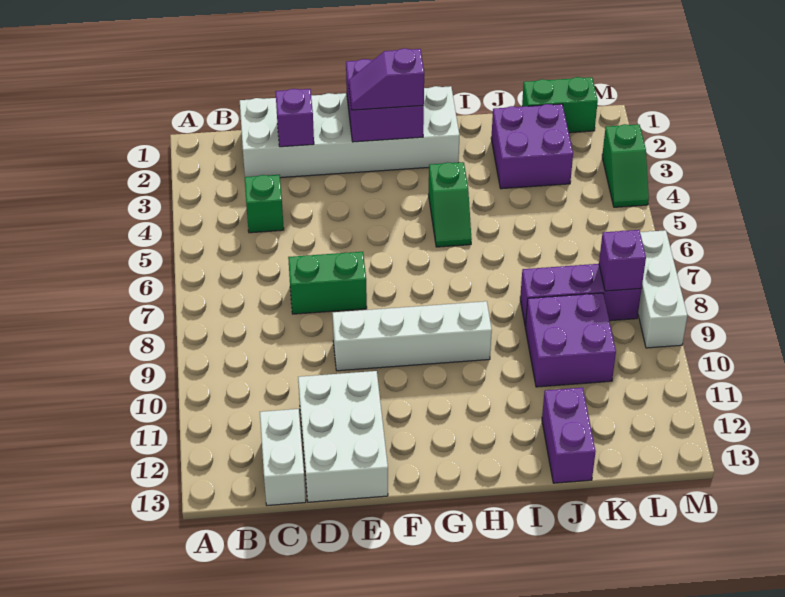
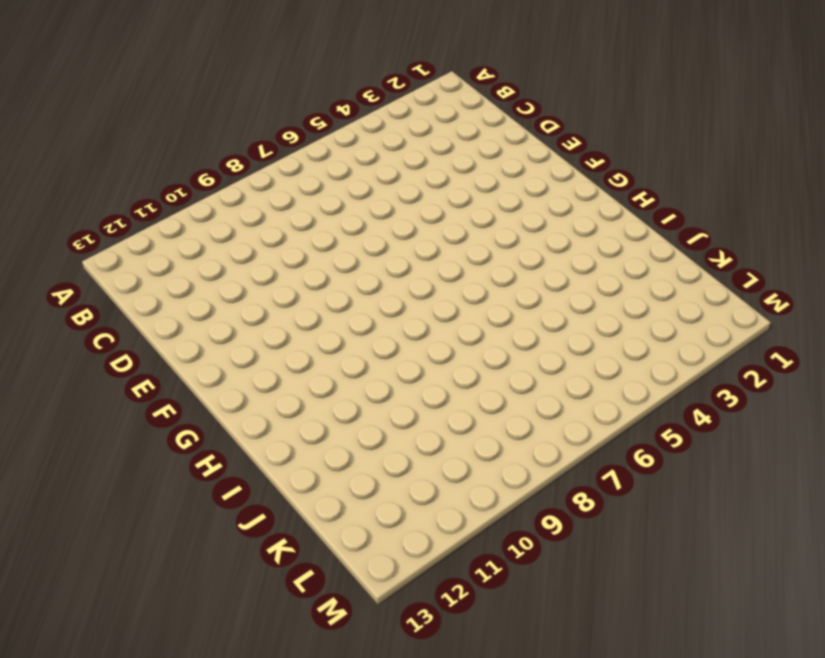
none -> white 2x6 brick [240,86,459,178]
none -> green 1x1 brick [245,175,284,233]
none -> white 1x2 brick [260,409,306,505]

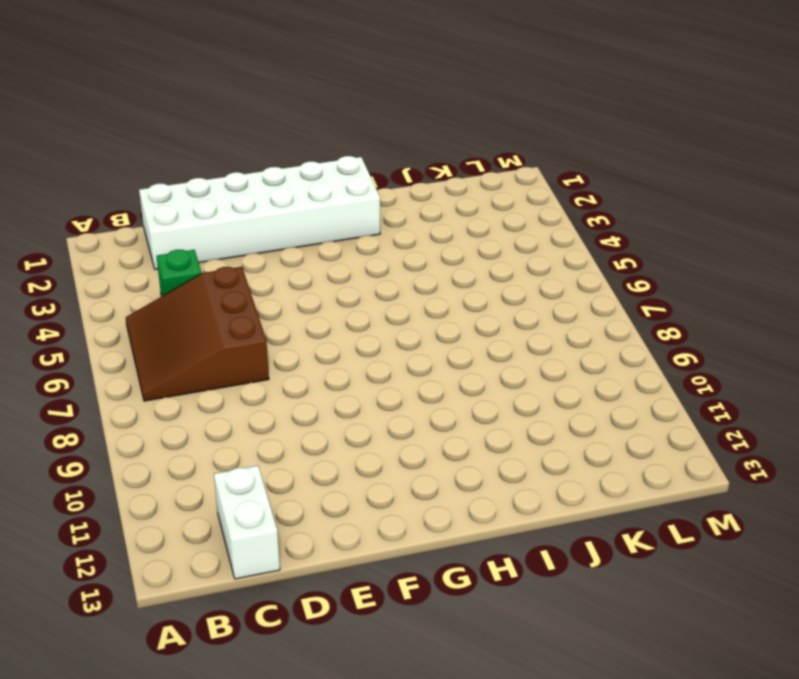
brown 3x3 slope [126,267,269,401] -> green 1x2 brick [288,252,367,314]
none -> white 2x3 brick [298,371,388,502]
none -> white 1x4 brick [333,301,492,371]
none -> green 1x2 slope [428,162,472,247]

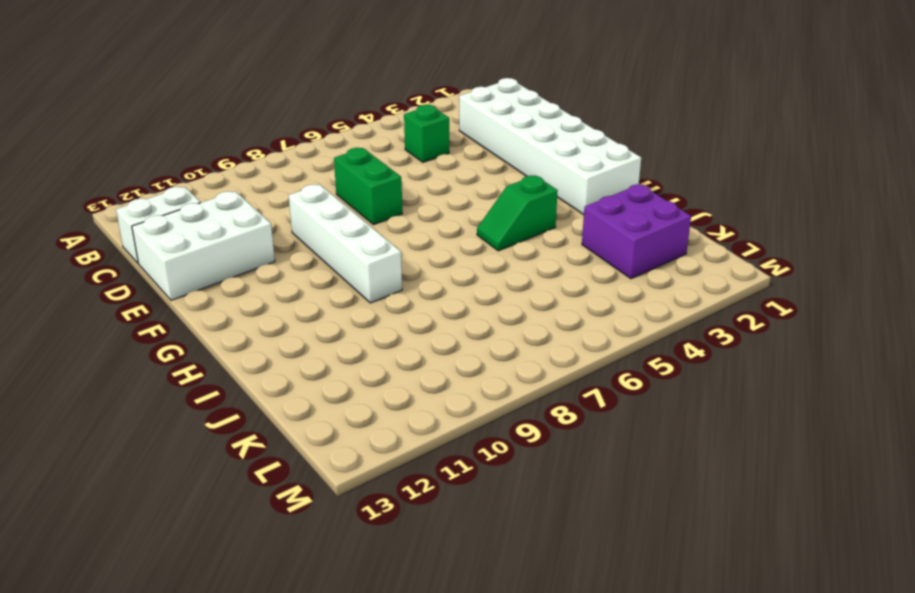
none -> purple 1x3 brick [520,264,641,326]
none -> purple 2x2 brick [525,293,616,387]
none -> purple 1x2 brick [542,388,596,483]

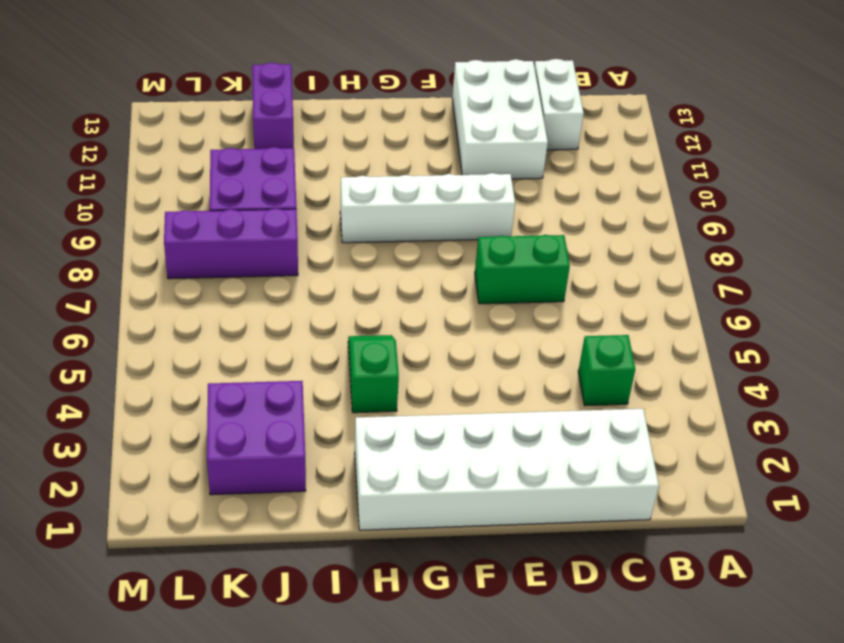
none -> green 1x2 brick [522,77,598,133]
none -> green 1x2 slope [602,124,649,207]
none -> white 1x3 brick [638,230,687,348]

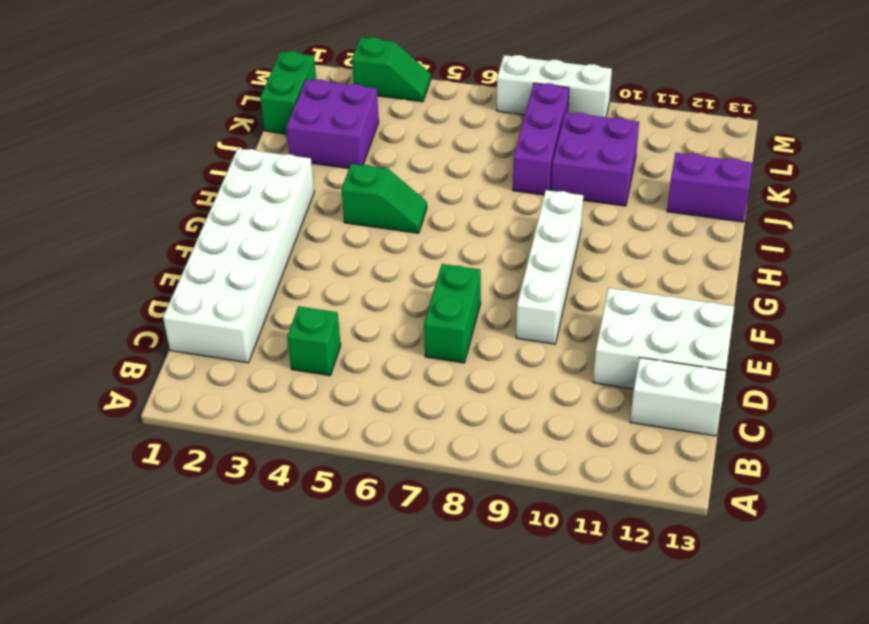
none -> purple 1x1 brick [275,89,314,147]
none -> purple 2x2 brick [346,59,424,142]
none -> purple 1x1 brick [599,230,646,291]

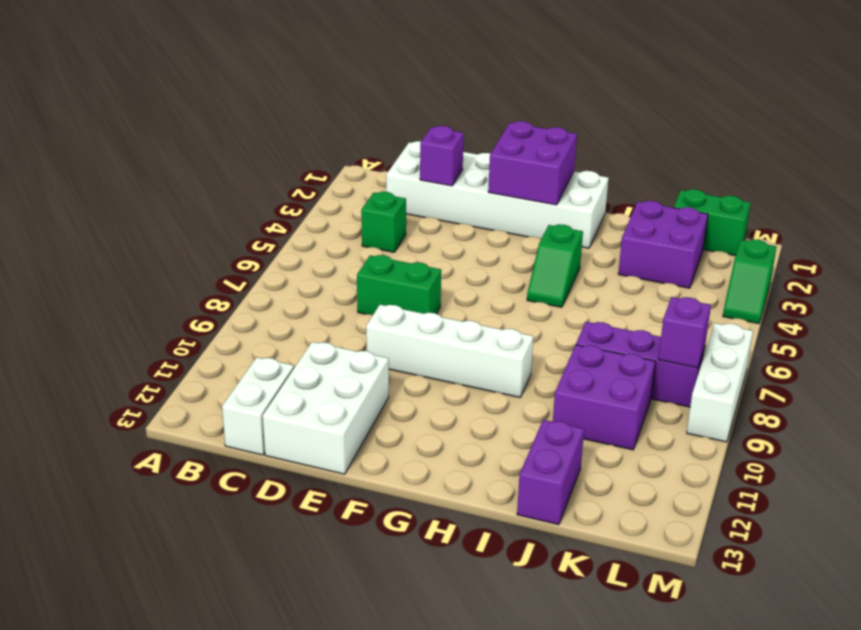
none -> purple 1x2 slope [349,48,424,110]

